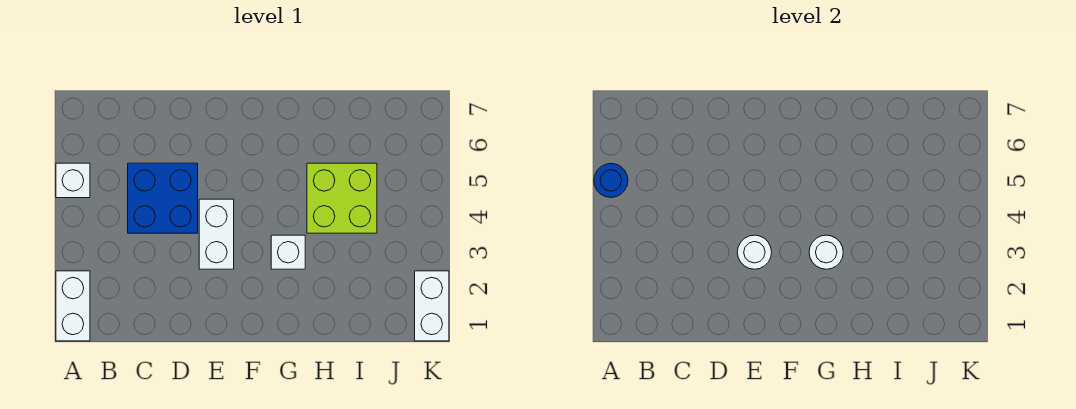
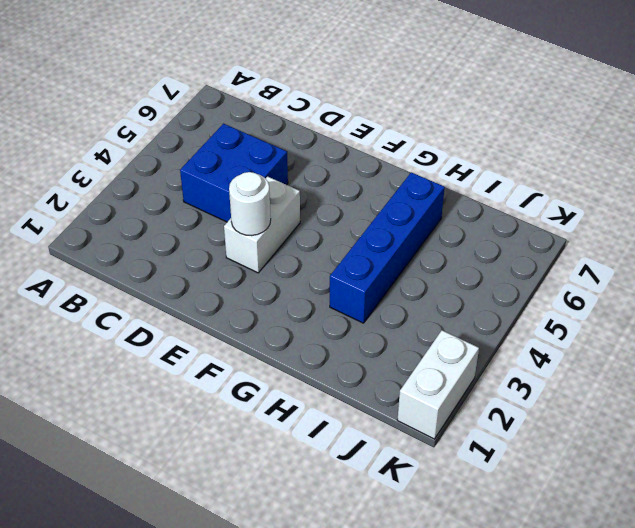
blue 1x4 brick [330,172,445,323] -> lime 2x2 brick [307,163,377,233]
none -> white 1x2 brick [56,271,90,341]
none -> white 1x1 brick [56,163,90,198]

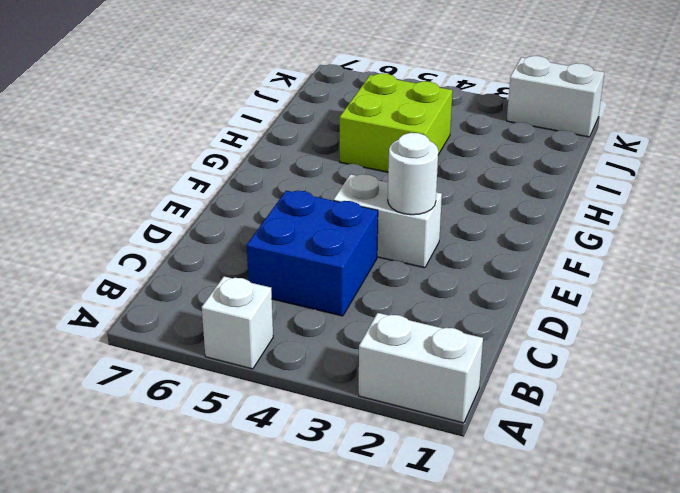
none -> white 1x1 brick [271,235,305,269]
none -> blue 1x1 round brick [594,164,628,198]

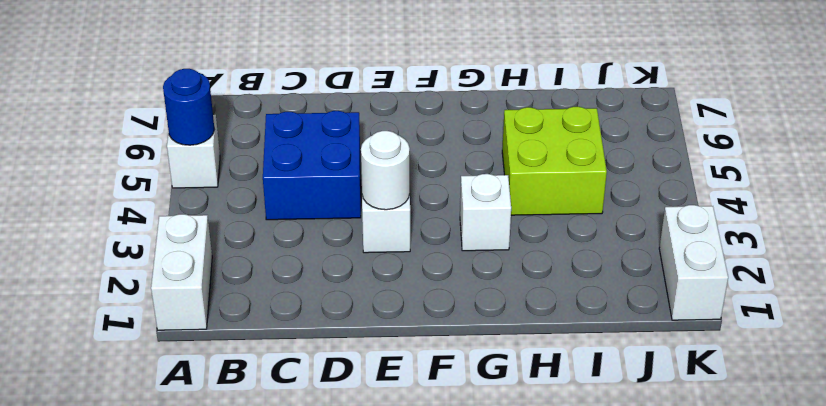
none -> white 1x1 round brick [809,235,843,269]

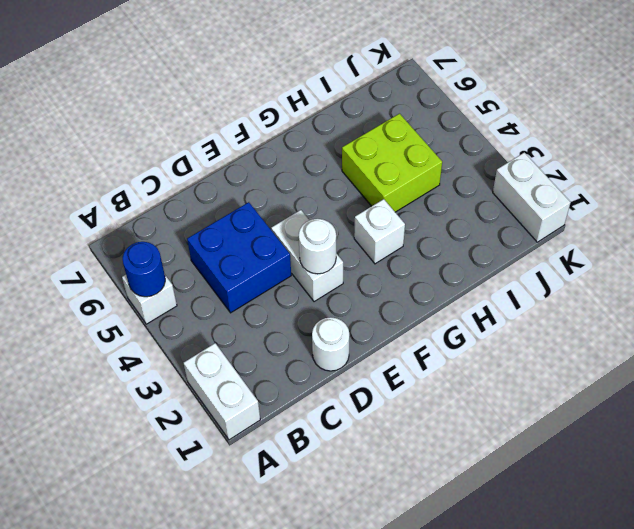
white 1x1 round brick [312,317,349,371] -> white 1x1 round brick moved to [809,235,843,269]

